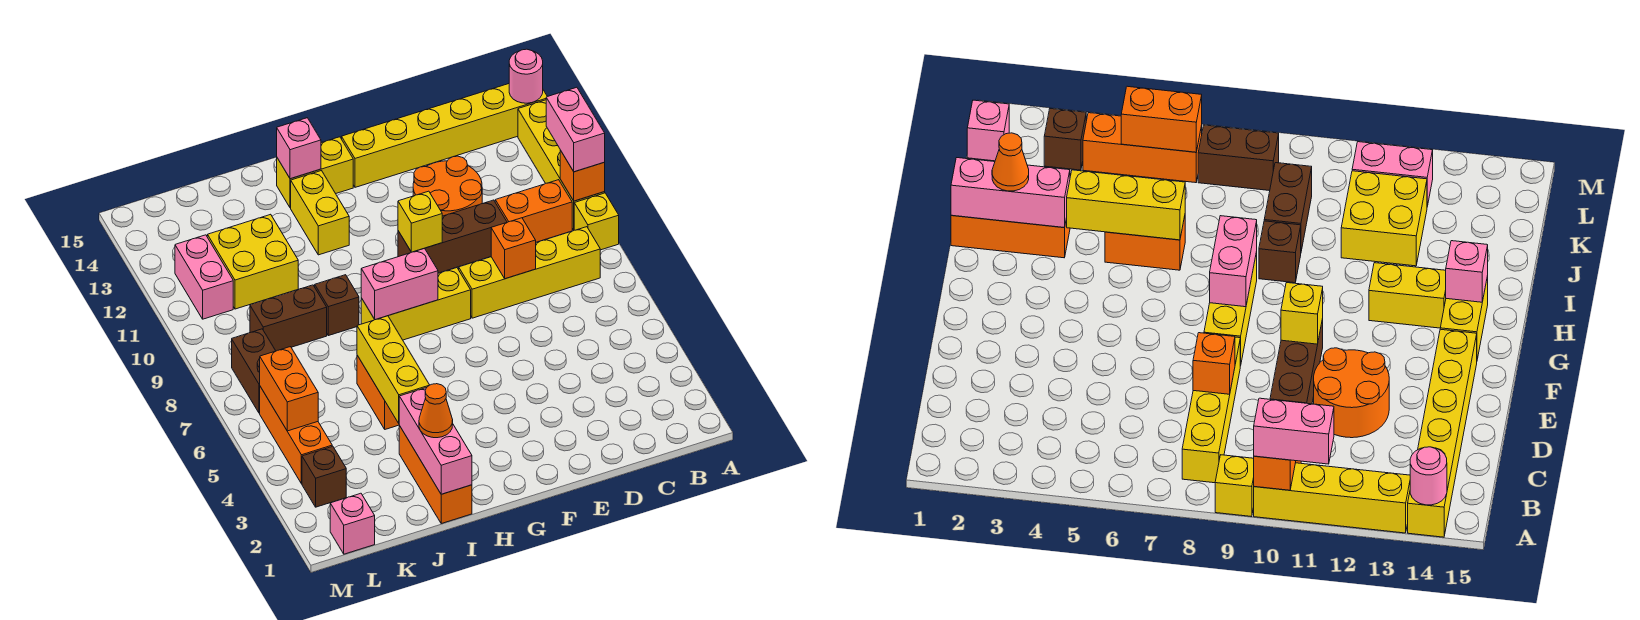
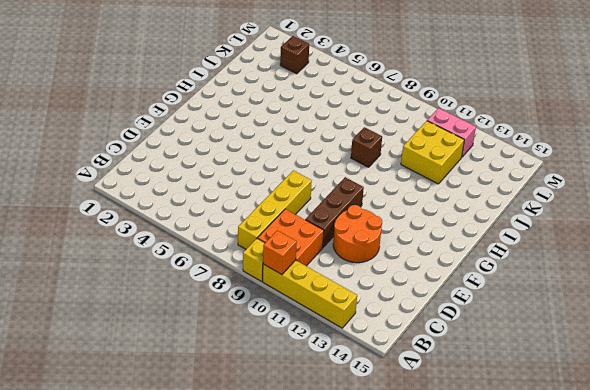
orange 2x2 brick [258,209,324,266] -> orange 1x2 brick [495,180,572,242]
none -> yellow 1x6 brick [341,84,547,187]
none -> yellow 1x3 brick [361,268,471,340]
none -> yellow 1x2 brick [277,137,353,208]
none -> yellow 1x2 brick [291,171,349,255]

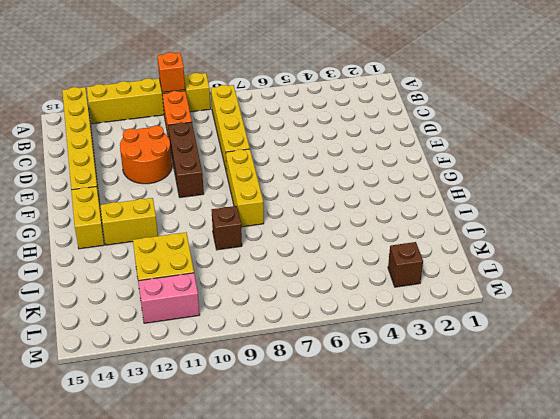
none -> orange 1x3 brick [399,426,472,523]
none -> orange 1x2 brick [357,355,399,429]
none -> brown 1x2 brick [250,285,327,351]
none -> pink 1x1 brick [330,493,375,554]

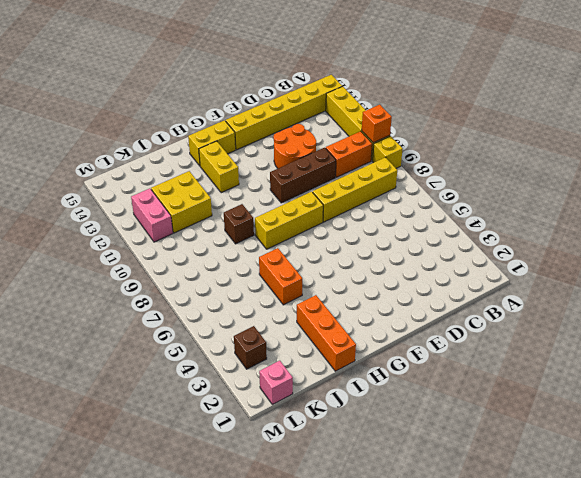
none -> brown 1x2 brick [250,285,327,351]
none -> orange 1x3 brick [260,387,332,484]
none -> brown 1x2 brick [232,329,275,413]
none -> pink 1x1 round brick [509,49,543,103]

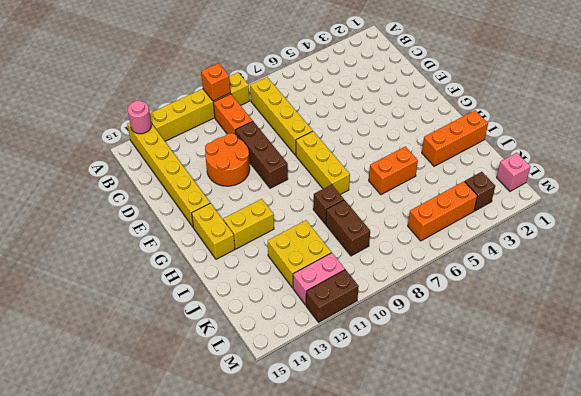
brown 1x2 brick [306,270,359,322] -> brown 1x2 brick moved to [232,329,275,413]
none -> orange 1x1 brick [491,218,536,279]
none -> yellow 1x1 brick [398,191,442,252]
none -> pink 1x2 brick [361,248,438,320]
none -> pink 1x1 brick [277,118,321,179]

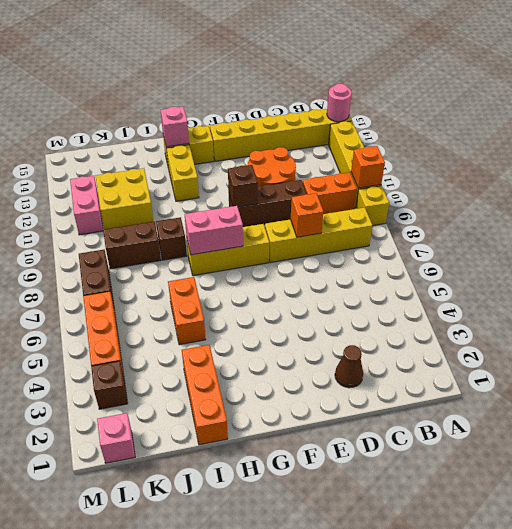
brown 1x1 cone [335,345,363,388] -> none
brown 1x1 brick [228,165,258,207] -> yellow 1x1 brick [398,191,442,252]
none -> pink 1x3 brick [399,388,472,494]
none -> yellow 1x3 brick [357,316,429,423]
none -> orange 1x2 brick [260,347,318,431]
none -> pink 1x2 brick [546,87,605,172]

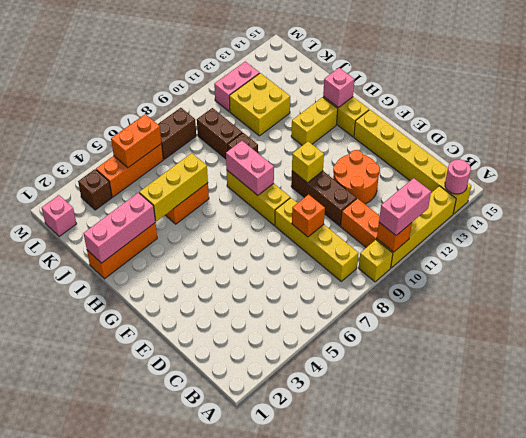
none -> orange 1x1 cone [419,384,453,438]

